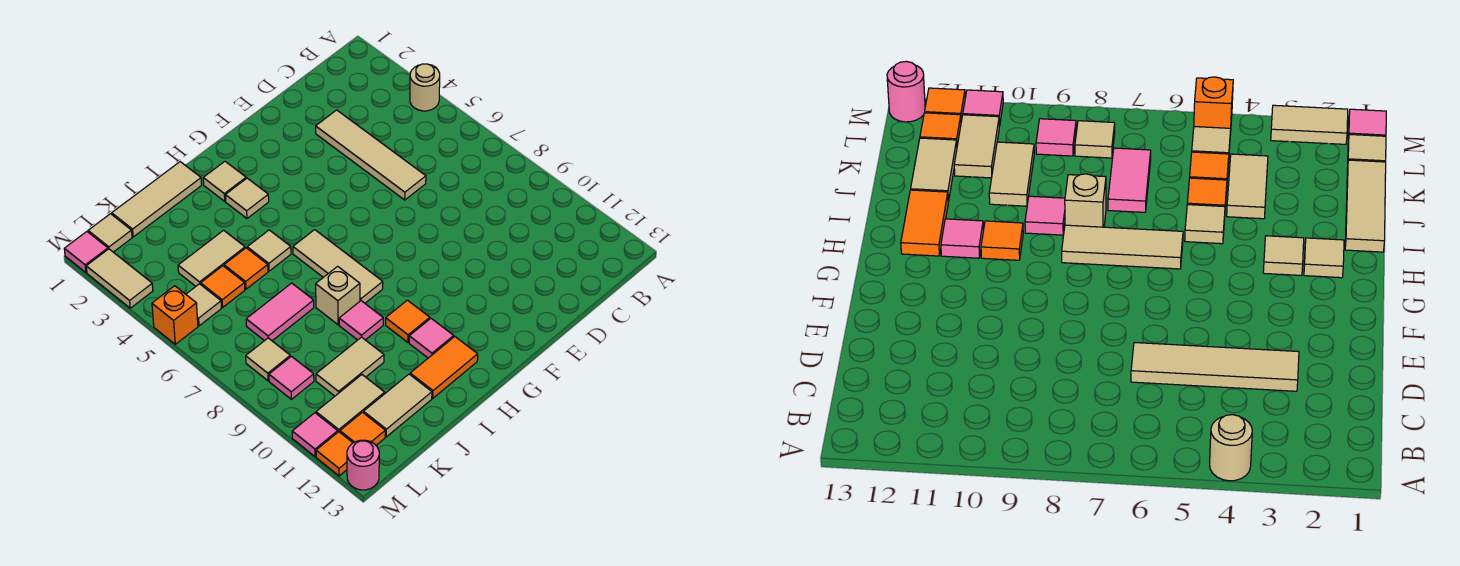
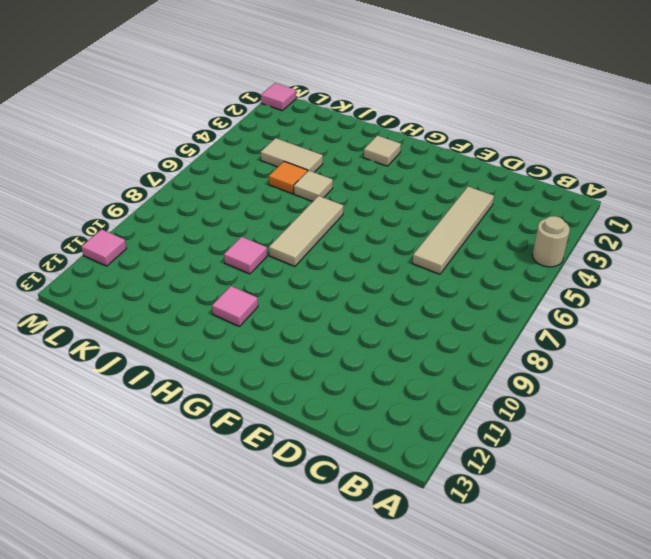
none -> tan 1x1 tile [225,178,269,218]
none -> orange 1x1 tile [386,300,430,342]
none -> orange 1x2 tile [410,337,478,398]
none -> tan 1x3 tile [112,162,202,237]

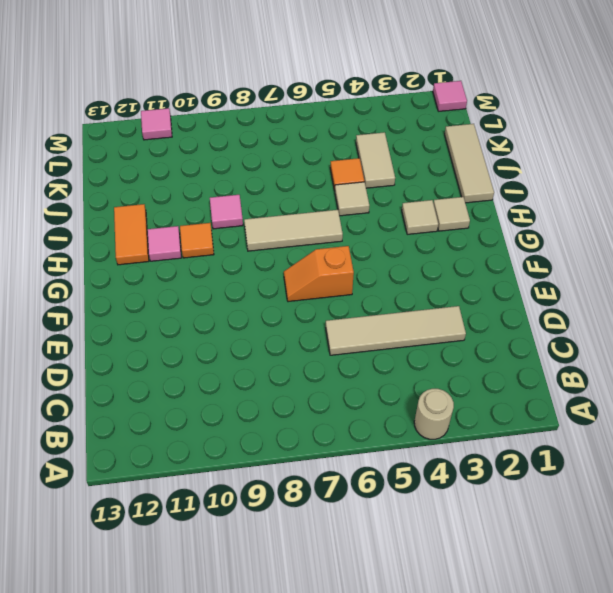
orange 1x2 slope [284,246,354,302] -> none
none -> tan 1x1 brick [316,266,360,325]
none -> pink 1x2 tile [246,283,314,341]
none -> tan 1x2 tile [316,337,384,396]
none -> tan 1x2 tile [364,374,432,437]

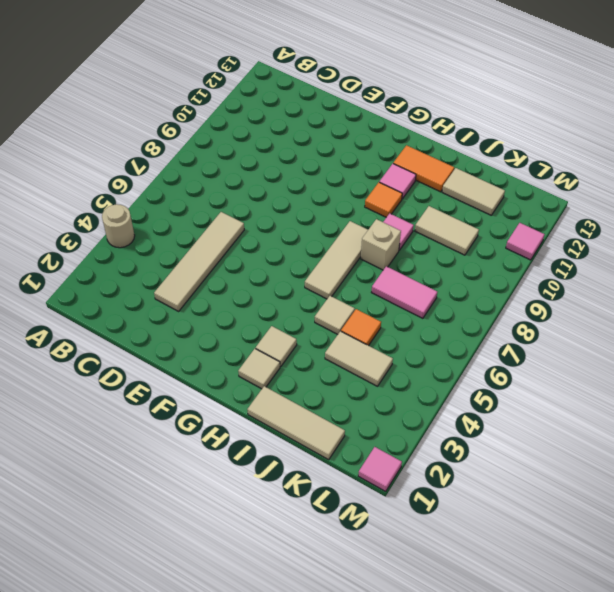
none -> orange 1x1 tile [201,266,245,307]
none -> tan 1x2 tile [316,375,385,432]
none -> tan 1x1 tile [88,214,132,252]
none -> tan 1x1 tile [186,284,221,326]

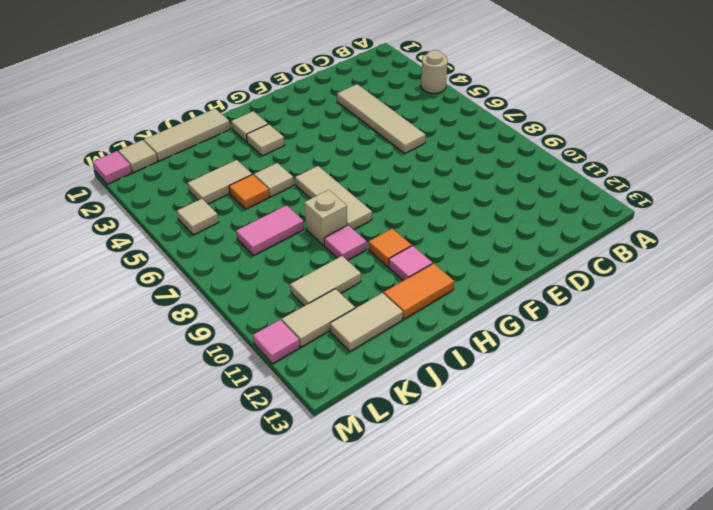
none -> orange 1x1 tile [201,266,245,307]
none -> tan 1x1 tile [246,338,290,381]
none -> pink 1x1 tile [269,356,314,399]
none -> orange 1x1 tile [340,412,385,445]

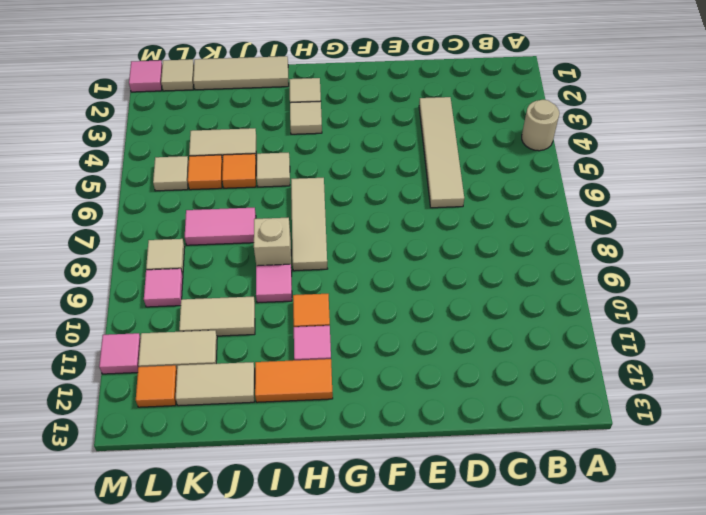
none -> tan 1x2 tile [86,249,153,308]
none -> orange 1x1 brick [152,286,198,344]
none -> orange 1x1 tile [316,432,353,476]
none -> pink 1x1 round brick [347,440,379,490]

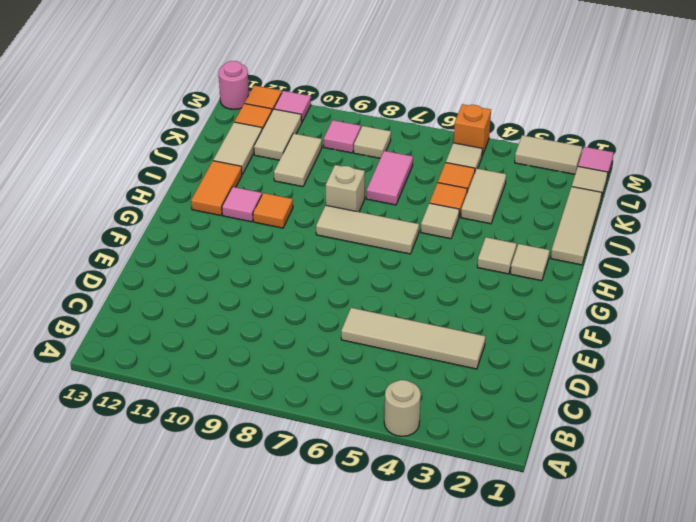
none -> pink 1x1 tile [339,301,383,340]

